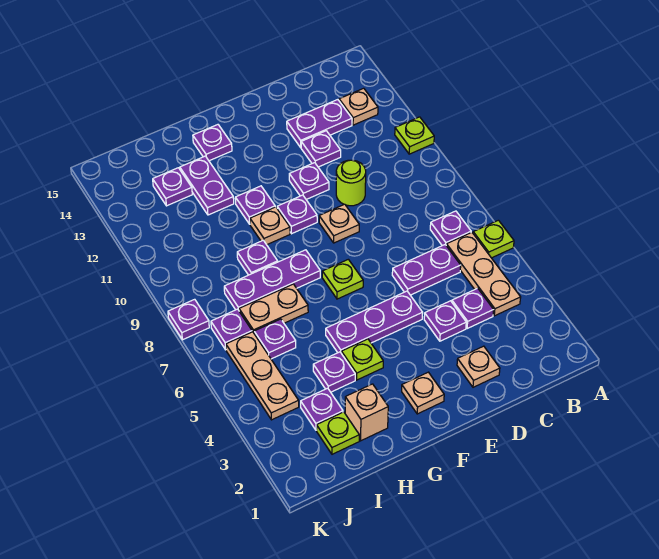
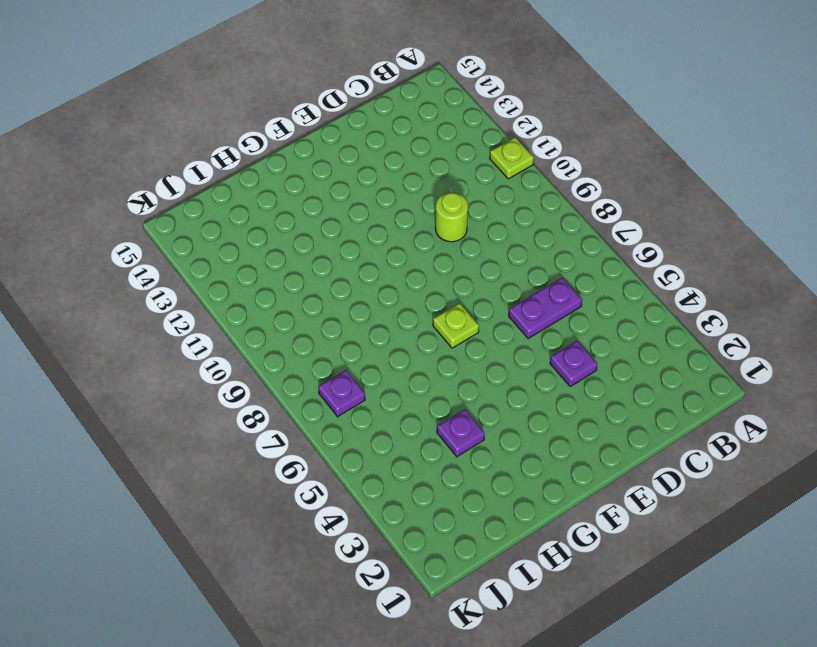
none -> lime 1x1 plate [473,220,514,258]
none -> tan 1x3 plate [446,232,521,316]
none -> purple 1x1 plate [430,211,471,246]
none -> tan 1x1 plate [339,88,378,125]

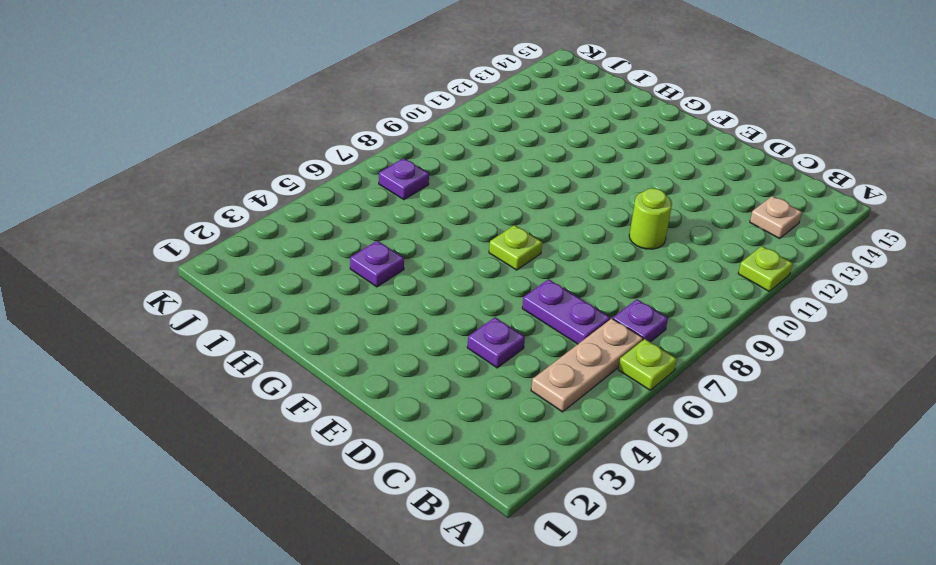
none -> purple 1x1 plate [452,288,494,329]
none -> purple 1x2 plate [287,100,352,148]
none -> tan 1x1 plate [457,346,500,387]
none -> purple 1x1 plate [301,131,341,167]

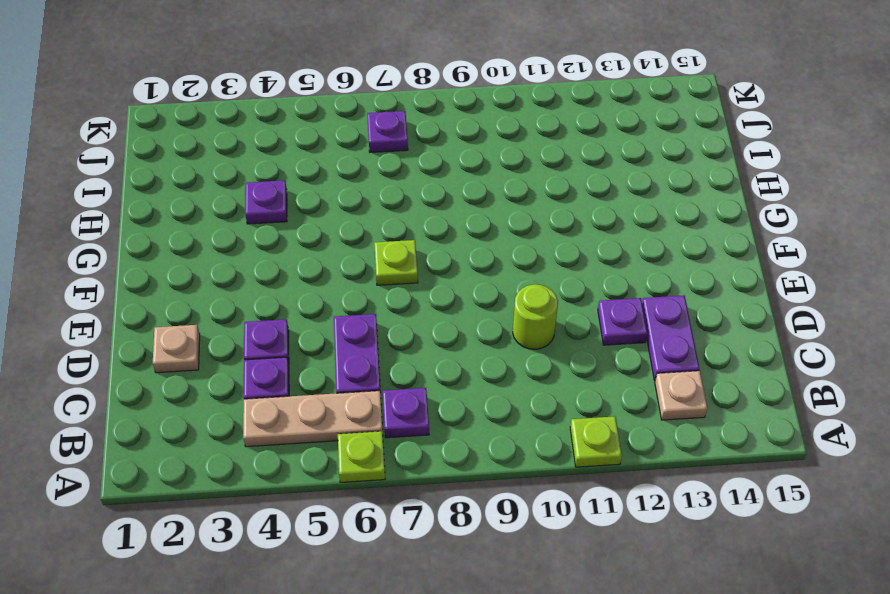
none -> purple 1x3 plate [326,291,423,353]
none -> tan 1x1 plate [319,204,359,243]
none -> purple 1x1 plate [289,163,329,200]
none -> tan 1x1 plate [402,372,444,414]

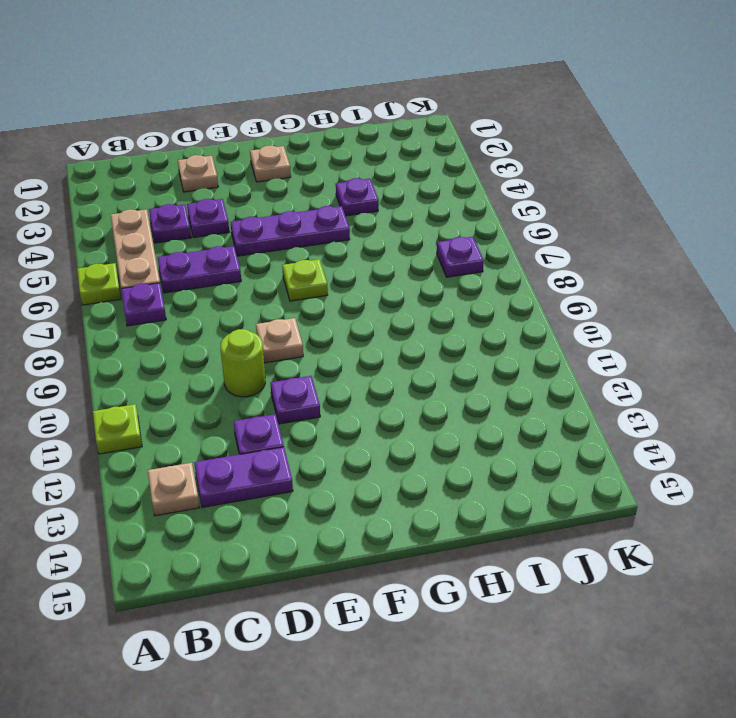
none -> purple 1x1 plate [277,195,317,234]
none -> lime 1x1 plate [341,339,383,380]
none -> purple 1x3 plate [224,250,320,310]
none -> tan 1x1 plate [250,207,290,245]

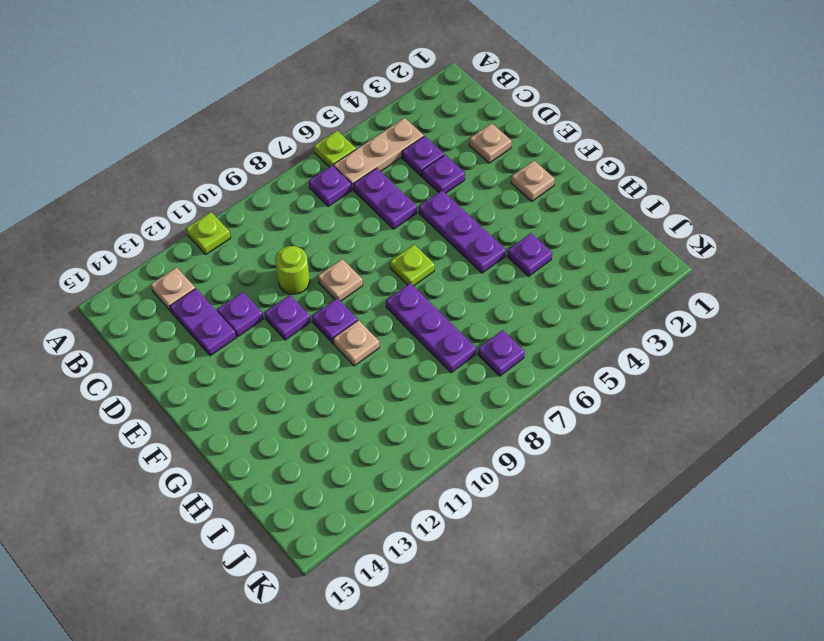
none -> lime 1x1 plate [341,339,383,380]
none -> purple 1x1 plate [235,186,275,224]
none -> purple 1x1 plate [193,125,232,161]
none -> tan 1x1 brick [345,384,388,441]

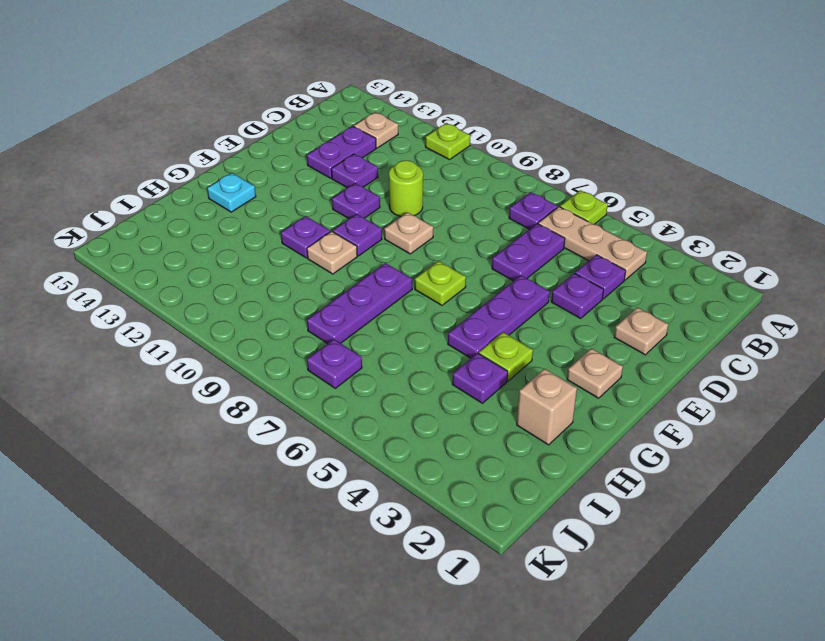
cyan 1x1 plate [207,173,256,212] -> purple 1x1 plate [193,125,232,161]
none -> tan 1x2 plate [239,284,308,333]
none -> purple 1x1 plate [237,240,278,275]
none -> purple 1x2 plate [180,156,234,215]
none -> lime 1x1 plate [317,412,359,454]

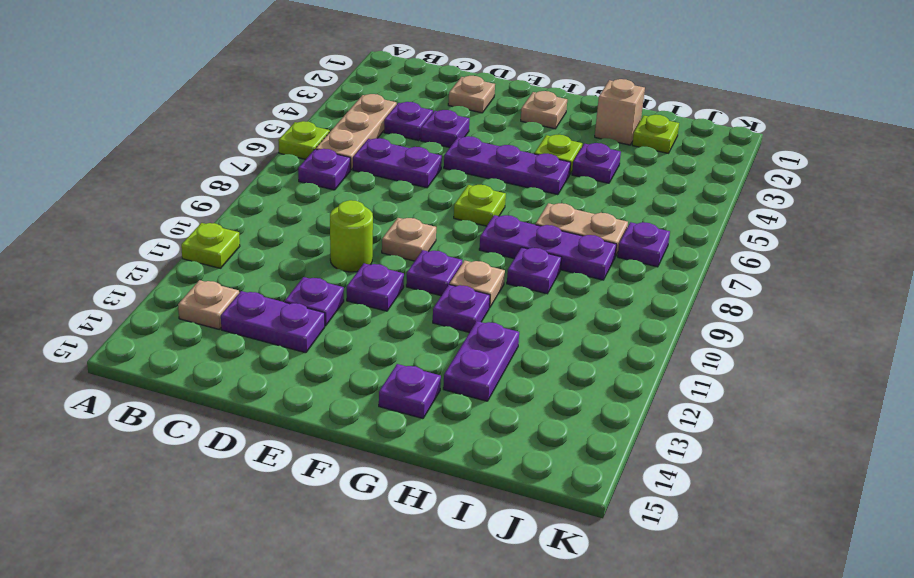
none -> purple 1x1 plate [301,388,343,430]
none -> purple 1x1 plate [254,319,296,359]
none -> purple 1x1 plate [153,168,192,206]
none -> tan 1x3 plate [226,332,299,420]

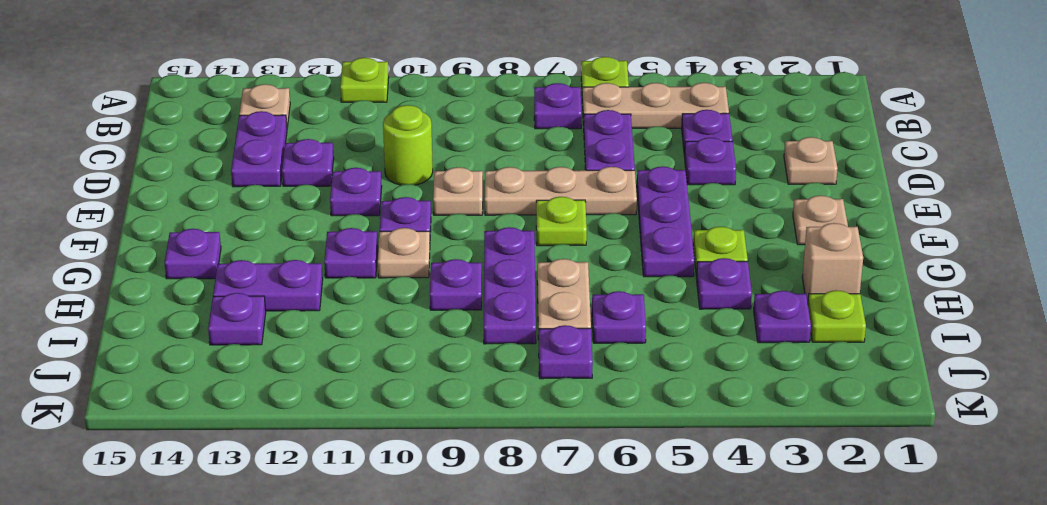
tan 1x3 plate [485,167,637,215] -> tan 1x3 plate moved to [226,332,299,420]
none -> purple 1x1 plate [168,299,209,340]

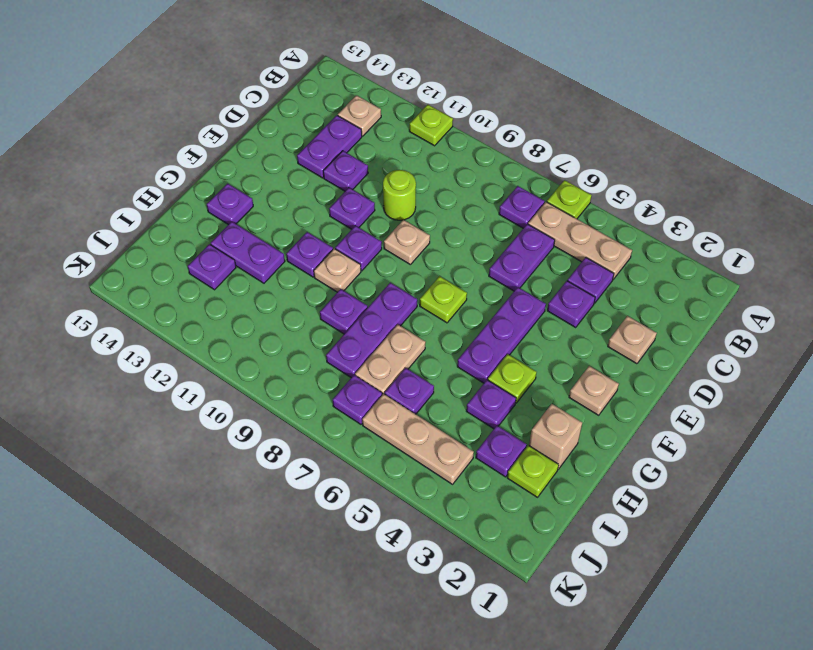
none -> purple 1x1 plate [168,299,209,340]

